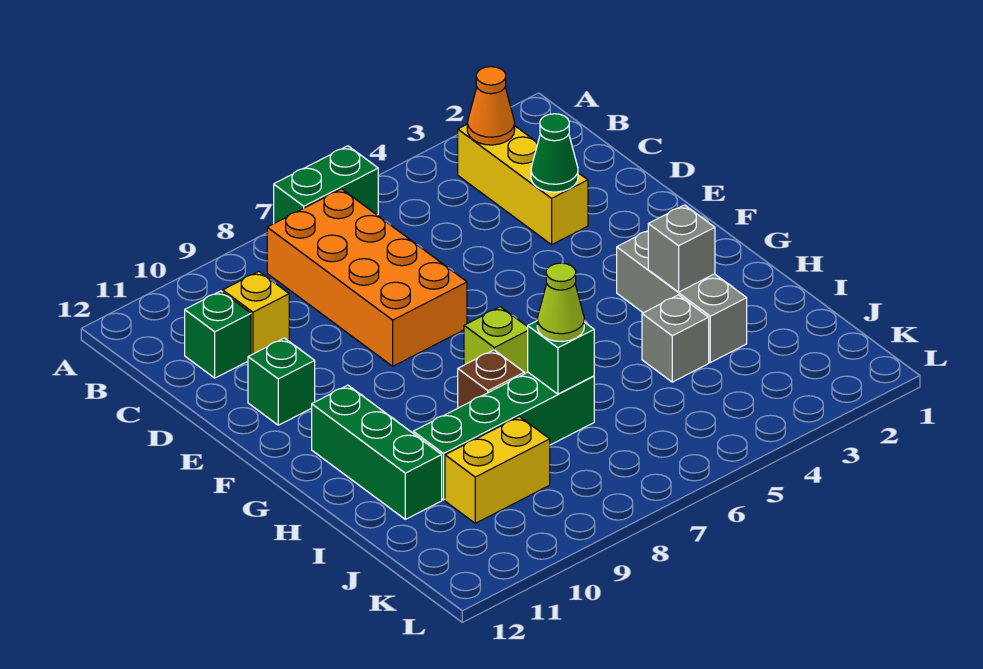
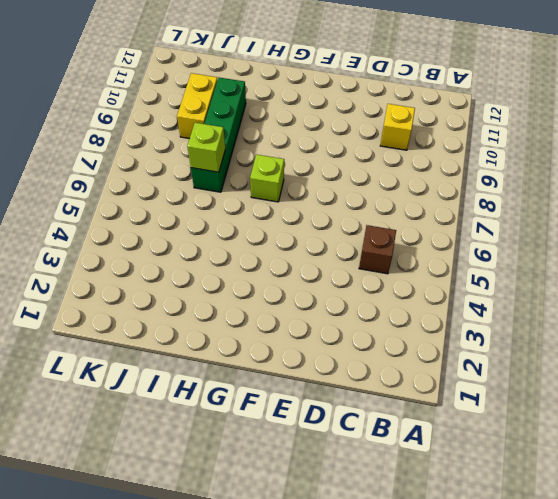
brown 1x1 brick [359,225,396,274] -> brown 1x1 brick moved to [458,350,524,408]
lime 1x1 brick [187,123,225,172] -> green 1x1 brick [528,321,594,394]
none -> green 1x2 brick [274,146,378,223]
none -> yellow 1x3 brick [458,125,588,245]
none -> orange 2x4 brick [267,189,467,366]

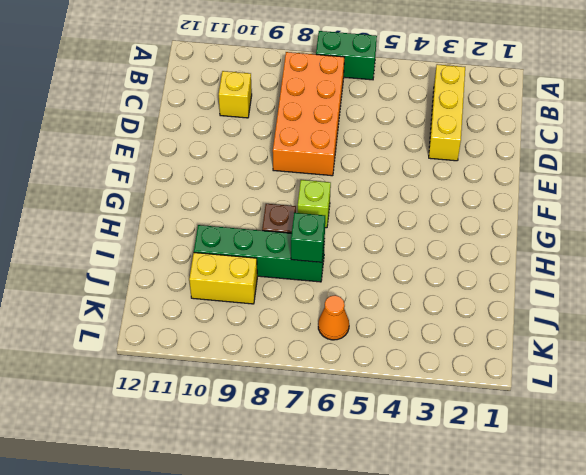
orange 1x1 cone [318,295,349,340] -> orange 1x1 cone moved to [467,67,515,145]
none -> green 1x1 brick [185,291,251,378]
none -> green 1x1 brick [248,338,315,425]
none -> grey 1x3 brick [617,231,747,362]

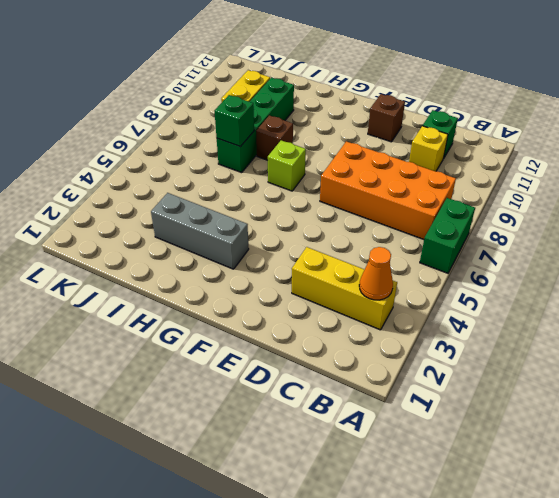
brown 1x1 brick [368,94,405,142] -> green 1x1 brick [248,338,315,425]
none -> green 1x3 brick [312,385,442,519]
none -> grey 1x1 brick [642,295,709,382]
none -> green 1x1 cone [531,114,578,192]

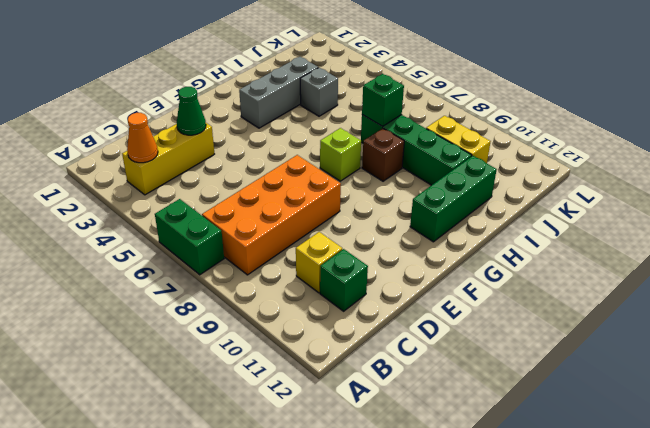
none -> green 1x1 brick [248,338,315,425]
none -> grey 1x1 brick [648,205,715,292]
none -> lime 1x1 cone [537,263,584,342]

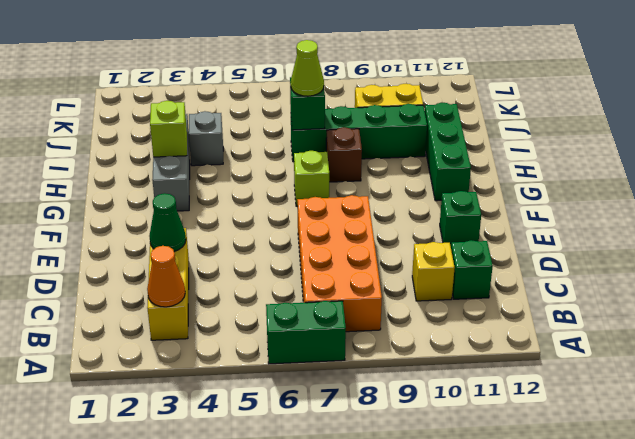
lime 1x1 brick [150,101,187,157] -> grey 1x1 brick [648,205,715,292]

